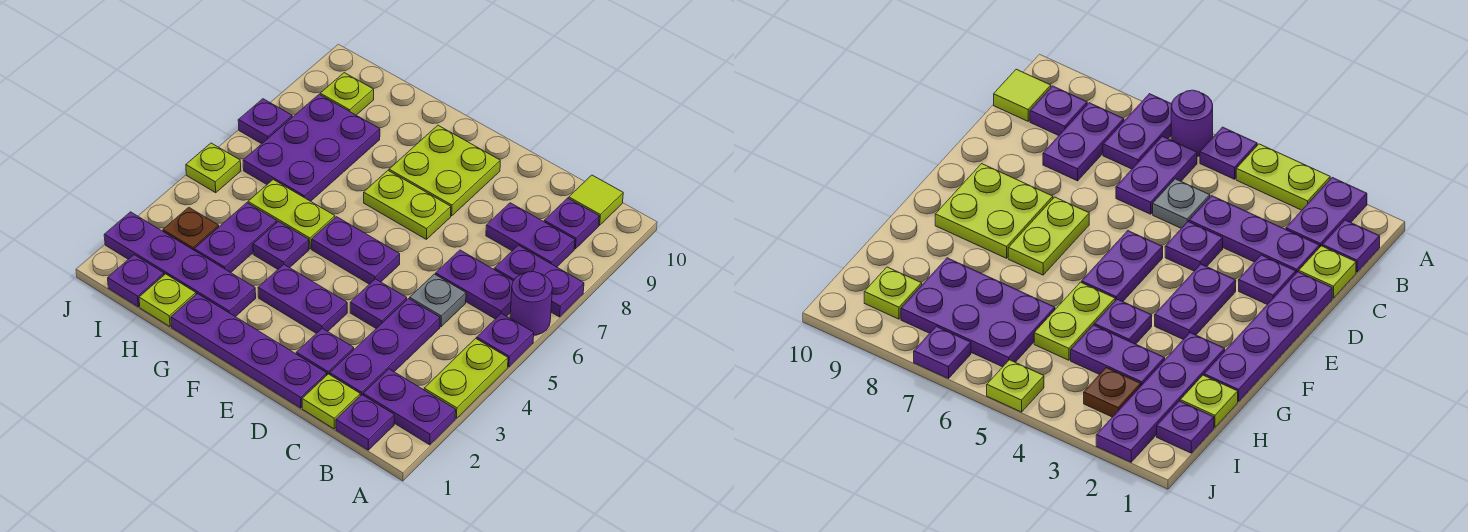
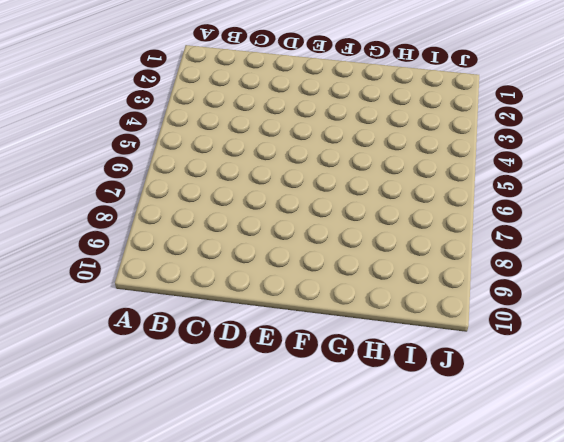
none -> purple 1x2 plate [363,369,456,445]
none -> lime 1x2 plate [424,338,508,419]
none -> purple 1x1 plate [477,313,534,367]
none -> purple 1x1 round brick [510,272,552,335]

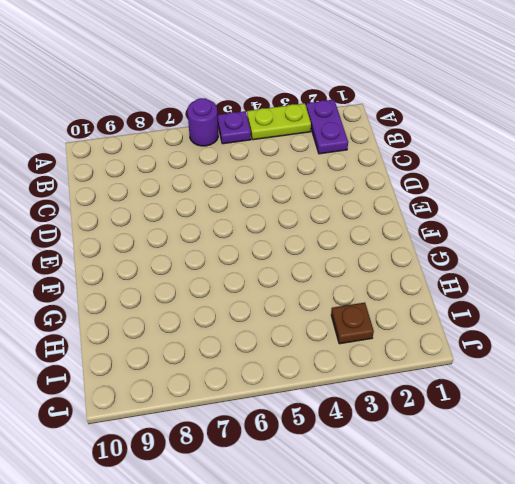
none -> purple 1x2 plate [494,245,584,317]
none -> purple 1x1 plate [336,395,394,450]
none -> purple 1x2 plate [436,250,513,319]
none -> purple 1x2 plate [486,203,575,267]

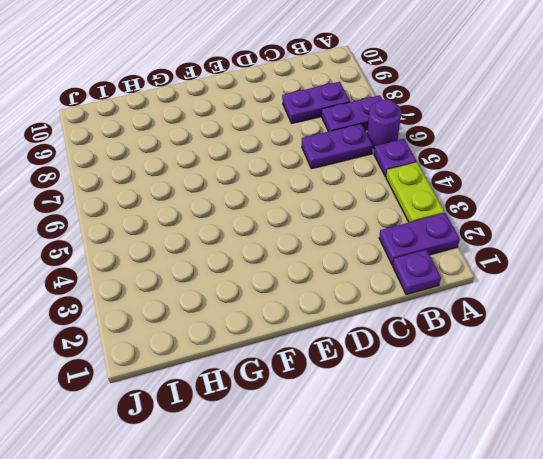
none -> purple 1x1 plate [544,198,599,249]
none -> lime 1x1 tile [569,175,623,225]
none -> lime 1x1 plate [302,374,360,429]
none -> purple 1x3 plate [330,299,440,396]

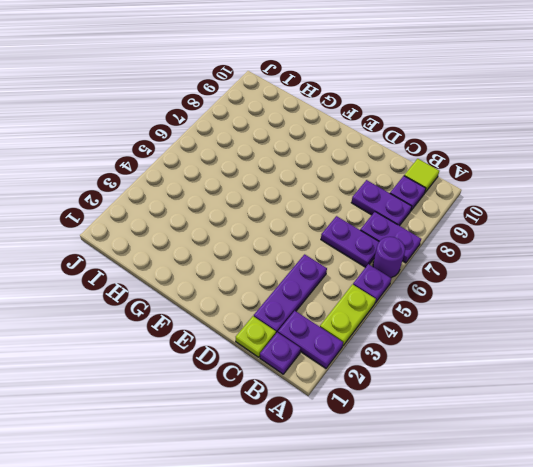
none -> grey 1x1 plate [410,274,466,327]
none -> purple 1x4 plate [171,294,327,408]
none -> purple 1x1 plate [296,328,354,375]
none -> purple 1x1 plate [350,279,407,328]

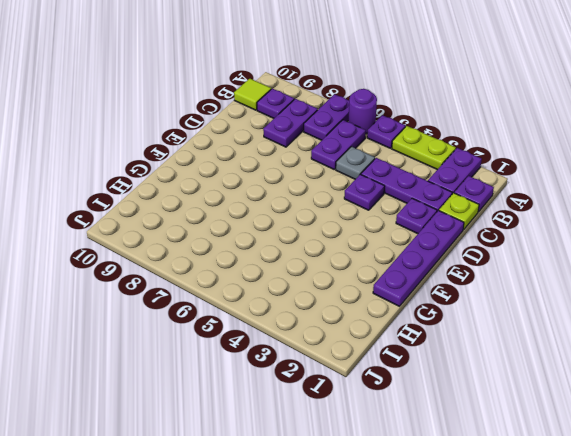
none -> purple 1x2 plate [258,264,347,333]
none -> purple 1x2 plate [312,217,400,284]
none -> lime 1x2 plate [364,171,451,239]
none -> lime 2x2 plate [389,125,500,216]

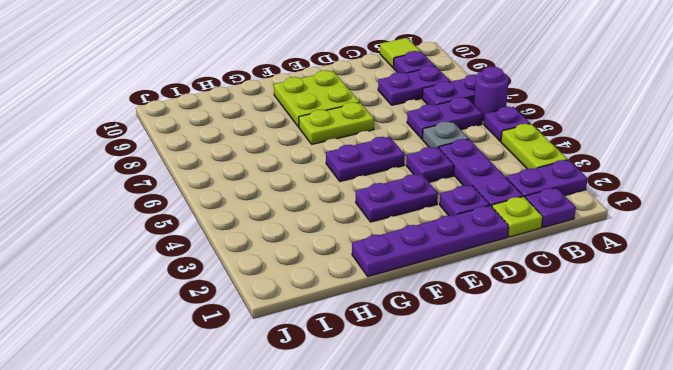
none -> purple 1x4 plate [104,212,256,317]
none -> purple 1x1 plate [253,221,309,269]
none -> lime 1x2 plate [248,180,335,249]
none -> lime 1x1 plate [139,274,196,327]

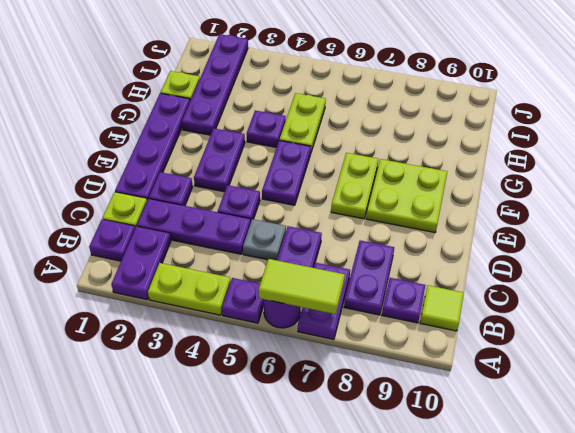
lime 1x2 tile [259,259,345,314] -> none
none -> purple 1x2 plate [194,203,277,273]
none -> purple 2x3 plate [243,94,380,201]
none -> purple 1x1 plate [108,255,164,307]
none -> brown 1x1 plate [163,207,219,250]

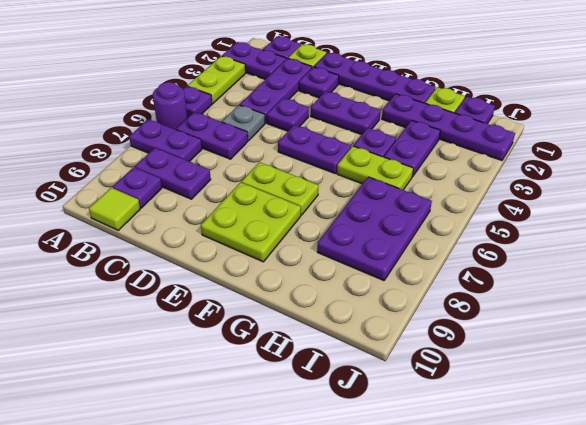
none -> brown 1x1 plate [163,207,219,250]
none -> lime 1x1 plate [320,73,374,115]
none -> lime 1x1 plate [186,143,241,193]
none -> purple 1x1 plate [238,99,292,144]

